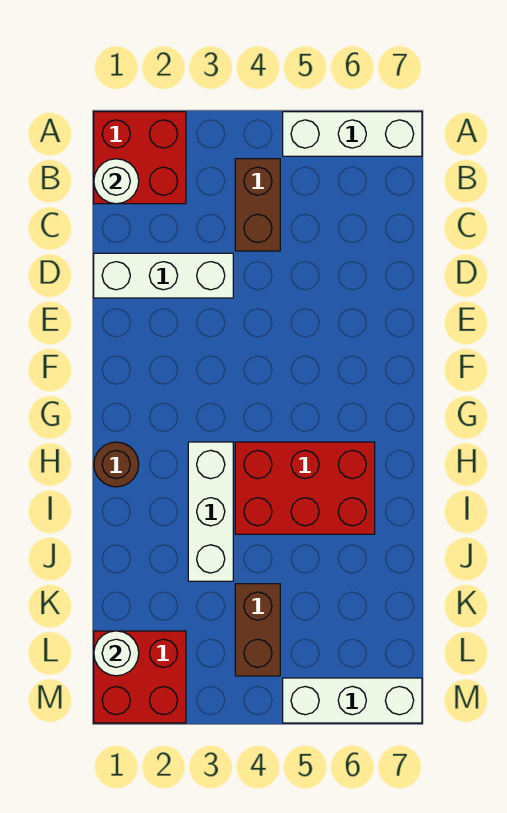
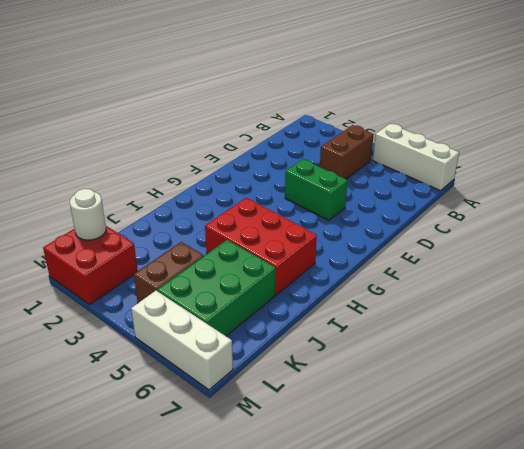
green 1x2 brick [285,159,348,220] -> none
green 2x3 brick [157,240,275,336] -> none
none -> red 2x2 brick [94,112,186,204]
none -> white 1x3 brick [94,253,233,298]
none -> brown 1x1 round brick [94,442,139,487]

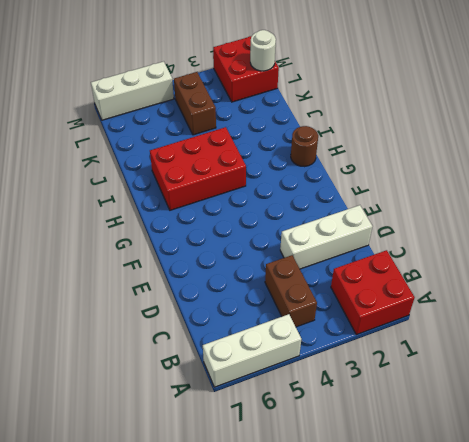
none -> white 1x3 brick [188,442,233,581]
none -> white 1x1 round brick [94,159,139,204]

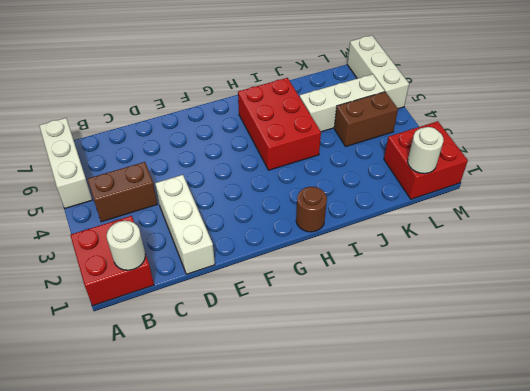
white 1x3 brick [300,74,385,132] -> white 1x3 brick moved to [188,442,233,581]

